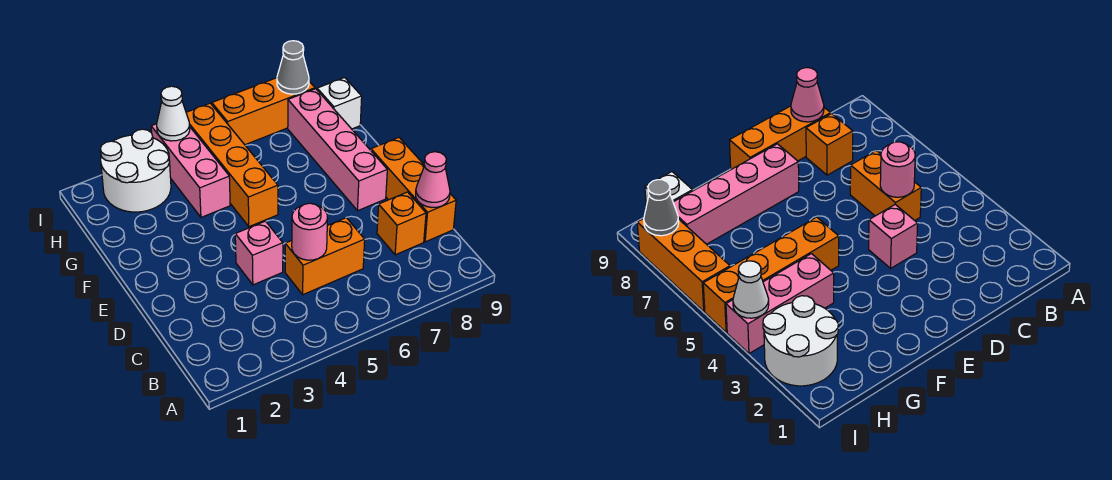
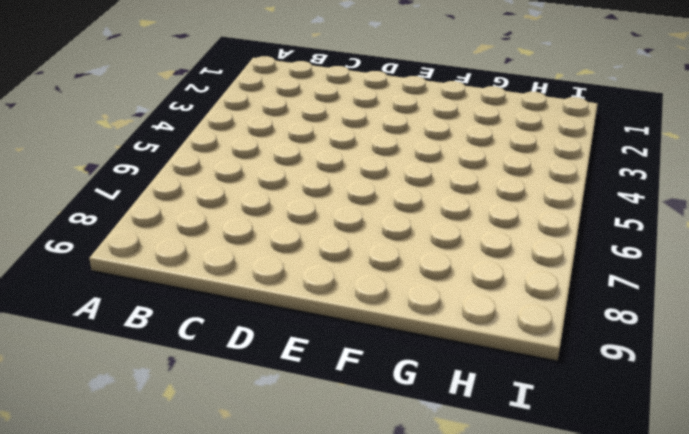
none -> orange 1x2 brick [285,218,365,295]
none -> orange 1x1 brick [377,192,426,255]
none -> orange 1x3 brick [371,138,456,242]

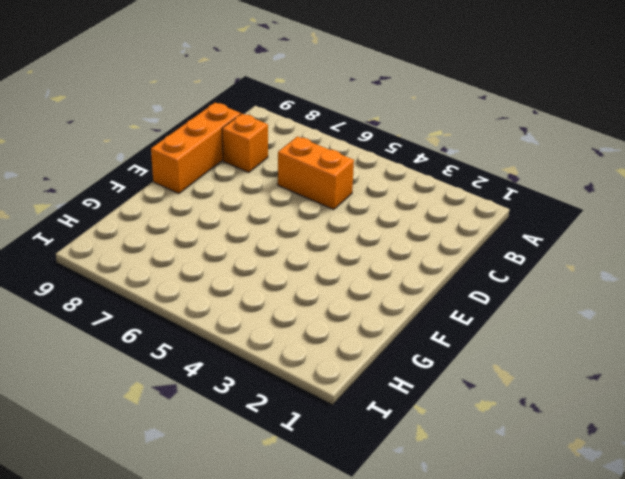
none -> pink 1x1 brick [235,221,283,285]
none -> pink 1x4 brick [288,89,387,211]
none -> orange 1x4 brick [186,103,278,227]

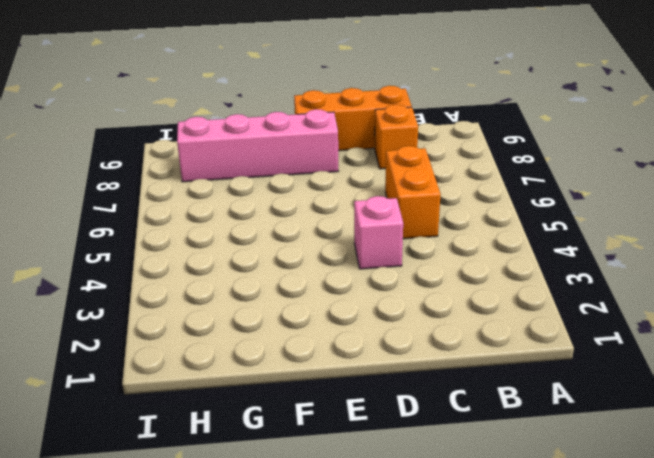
none -> orange 1x4 brick [186,103,278,227]
none -> pink 1x3 brick [151,124,230,217]
none -> white 2x2 round brick [100,129,171,212]

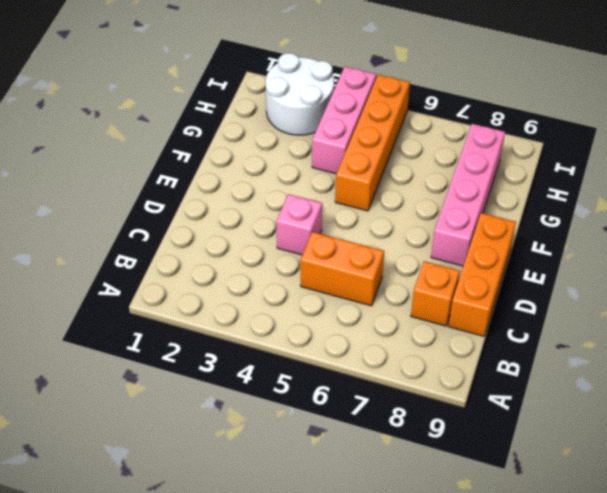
none -> white 1x1 brick [317,78,362,129]
none -> orange 1x3 brick [212,78,315,145]
none -> pink 1x1 round brick [292,203,328,260]

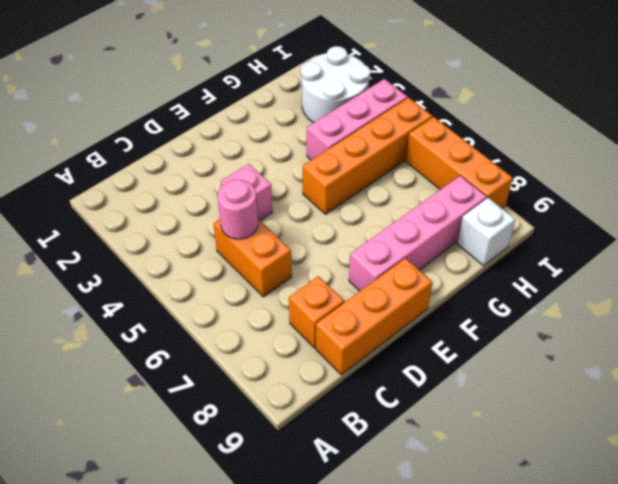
none -> pink 1x1 cone [416,152,450,207]
none -> white 1x1 cone [157,86,190,141]
none -> grey 1x1 cone [277,41,309,94]

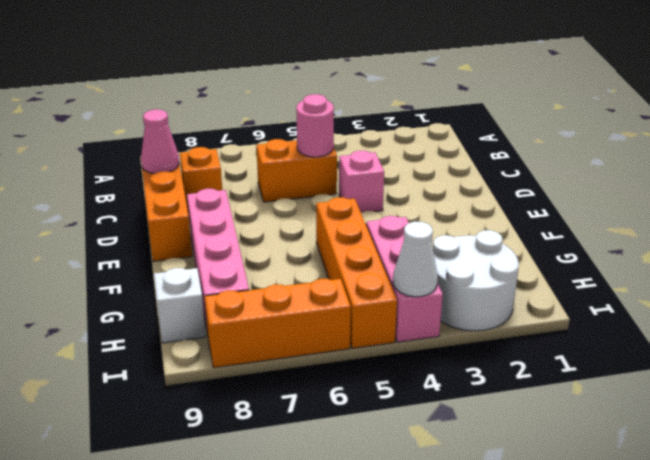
none -> grey 1x1 cone [277,41,309,94]

